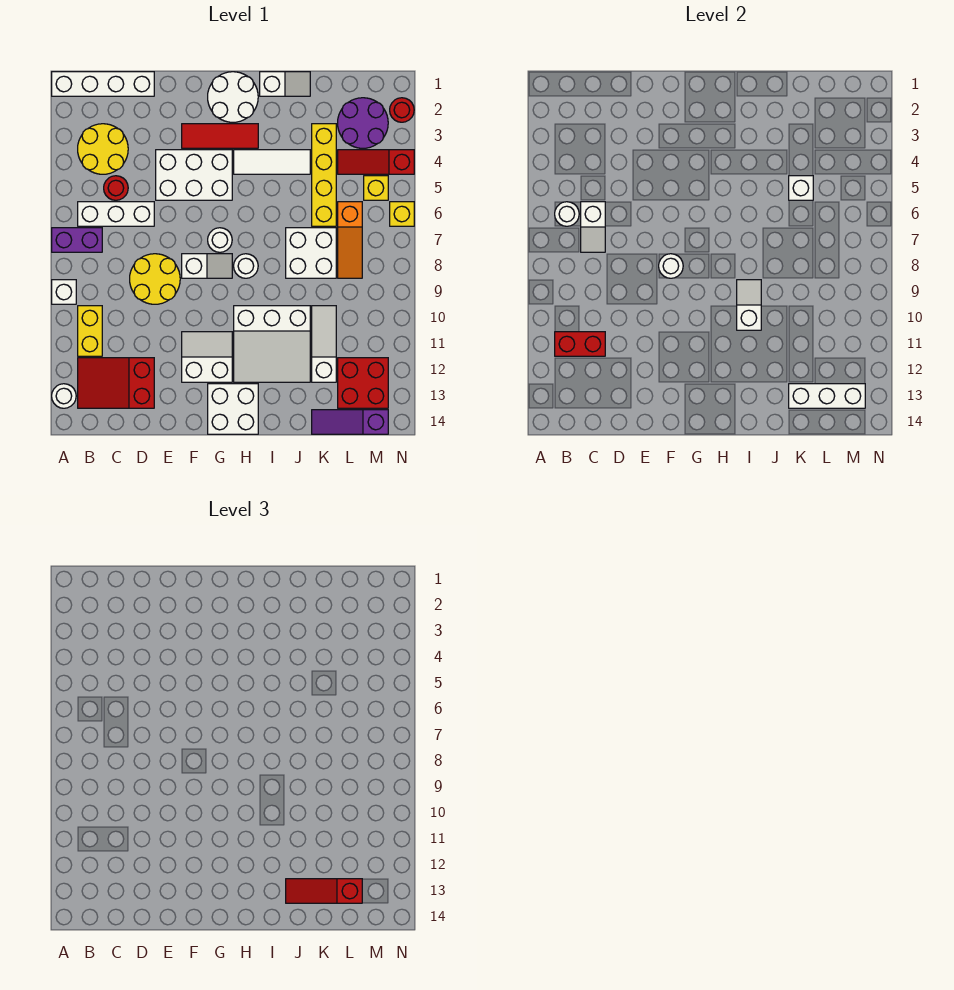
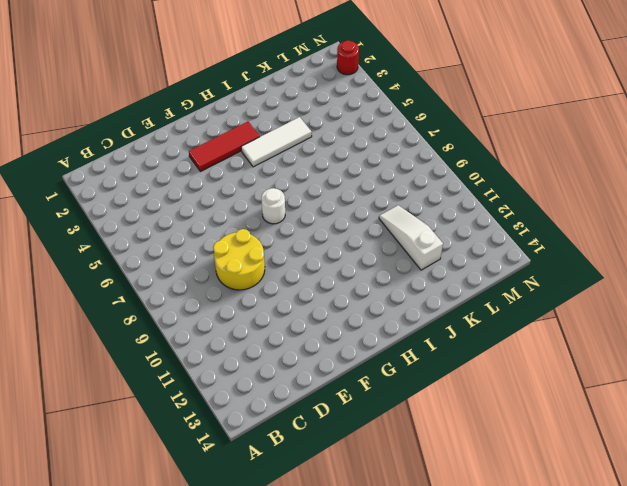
none -> white 1x4 brick [52,72,154,96]
none -> purple 1x2 brick [52,228,102,252]
none -> white 1x1 brick [52,280,76,304]
none -> white 1x1 round brick [52,384,76,408]

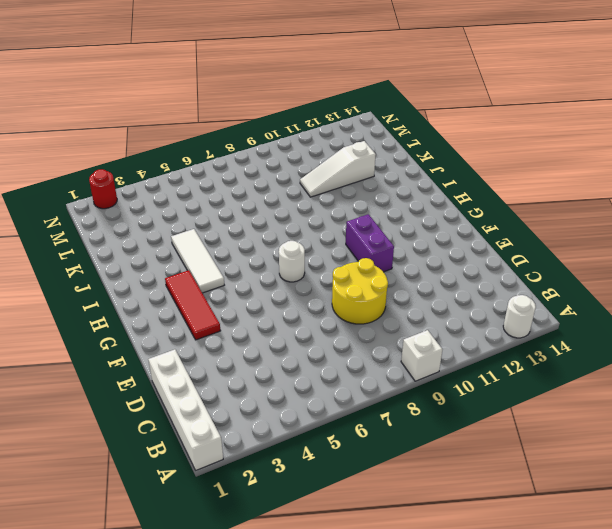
purple 1x2 brick [346,214,394,272] -> purple 1x2 brick moved to [52,228,102,252]
none -> yellow 2x2 round brick [78,124,128,174]
none -> white 1x3 brick [78,202,154,226]
none -> yellow 1x2 brick [78,306,102,356]
none -> red 2x3 slope [78,358,154,408]

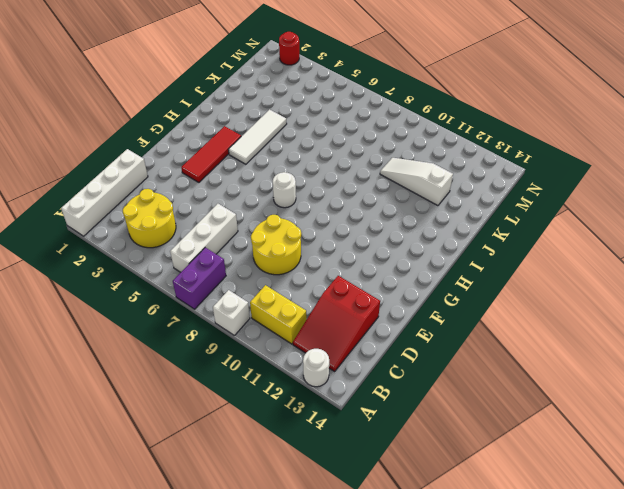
none -> red 1x1 round brick [104,176,128,200]
none -> white 2x3 brick [156,150,232,200]
none -> white 1x2 slope [182,254,232,278]
none -> white 2x2 slope [182,332,232,382]

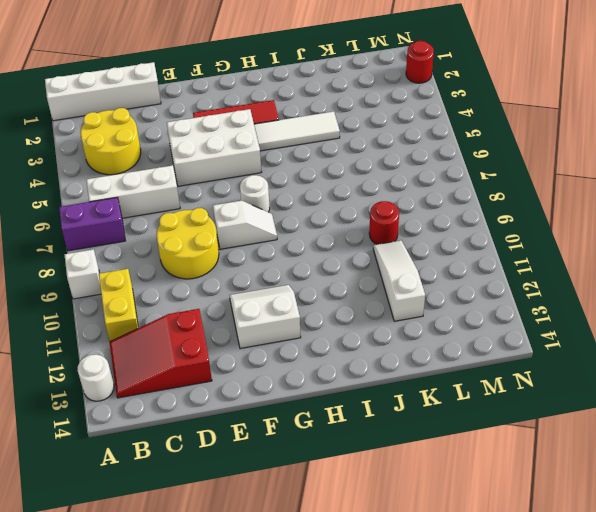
red 1x1 round brick [369,201,399,244] -> red 1x1 round brick moved to [104,176,128,200]
none -> white 2x2 round brick [208,72,258,122]
none -> white 2x2 brick [208,384,258,434]
none -> white 1x1 round brick [234,254,258,278]
none -> white 3x3 slope [234,306,310,382]

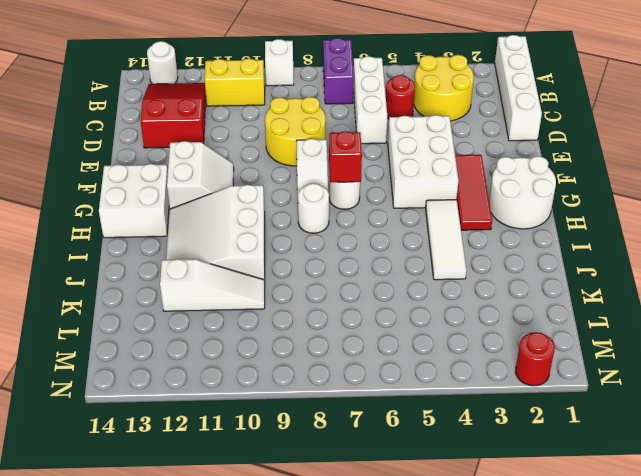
red 1x1 brick [329,131,362,183] -> none
none -> white 1x2 slope [260,72,310,96]
none -> white 2x2 brick [286,228,336,278]
none -> yellow 1x4 brick [312,124,336,226]
none -> purple 1x3 slope [312,410,388,434]

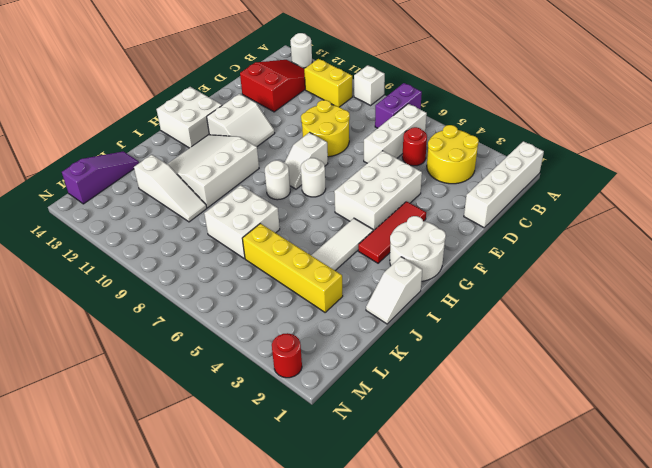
none -> purple 2x2 round brick [338,98,388,148]
none -> red 1x3 slope [338,150,414,174]
none -> orange 1x3 slope [338,202,362,278]
none -> red 2x2 brick [338,358,388,408]

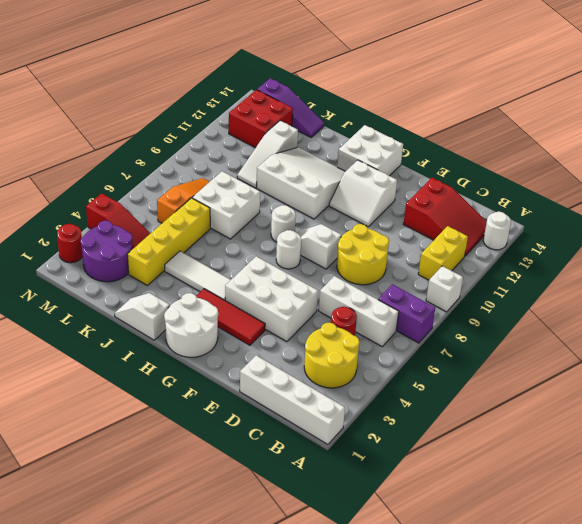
none -> yellow 1x1 brick [364,176,388,200]
none -> yellow 1x1 brick [390,202,414,226]
none -> white 1x1 round brick [555,202,579,226]
none -> red 1x2 brick [555,332,605,356]

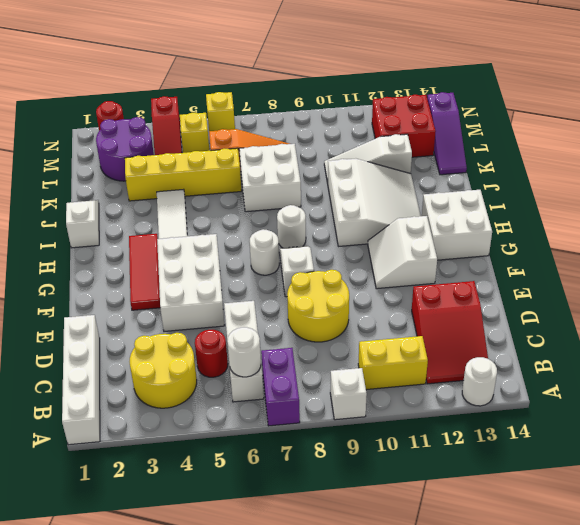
none -> white 2x2 round brick [208,72,258,122]
none -> red 1x2 brick [555,332,605,356]
none -> white 1x2 slope [581,202,605,252]
none -> white 1x1 round brick [659,254,683,278]

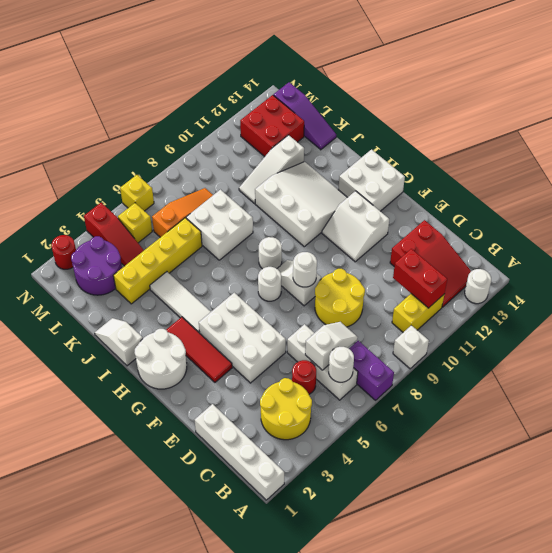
none -> white 1x2 slope [737,280,761,330]
none -> white 1x1 brick [789,176,813,200]
none -> white 1x3 brick [789,384,865,408]
none -> red 1x3 slope [286,879,362,903]

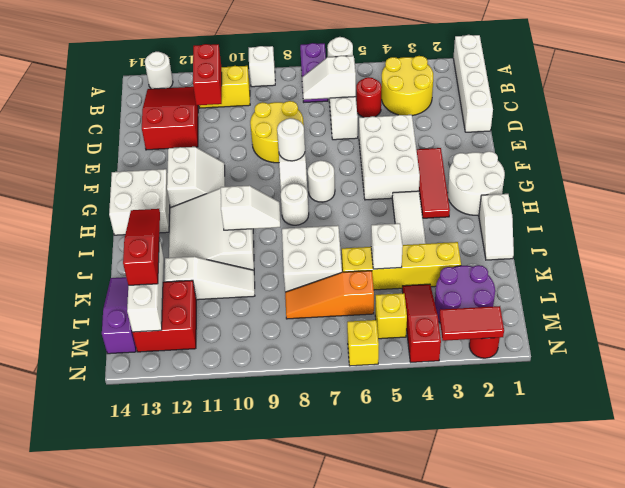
red 1x2 tile [439,306,504,341] -> none

